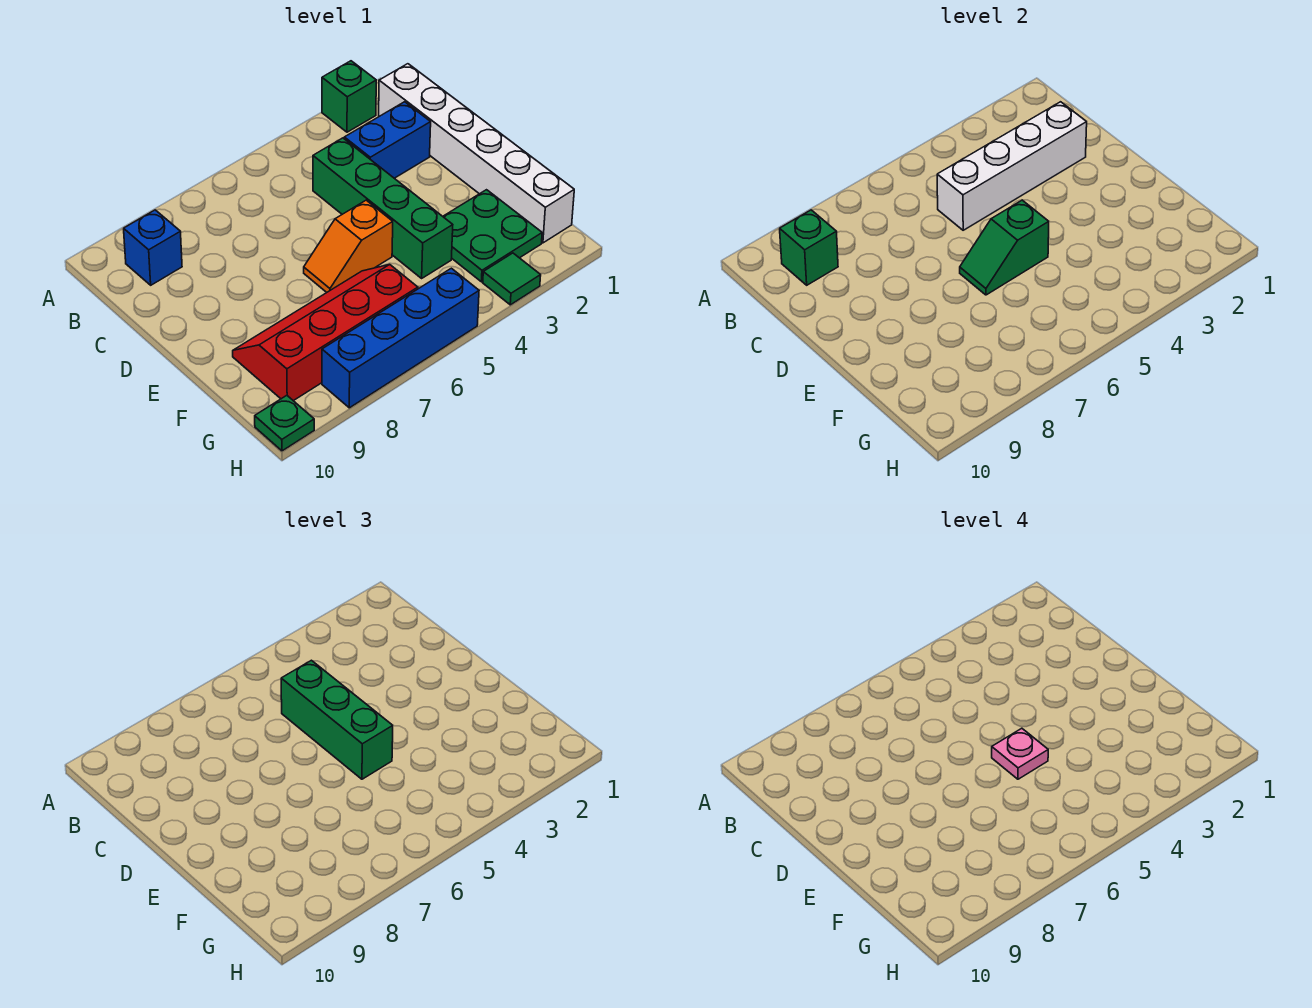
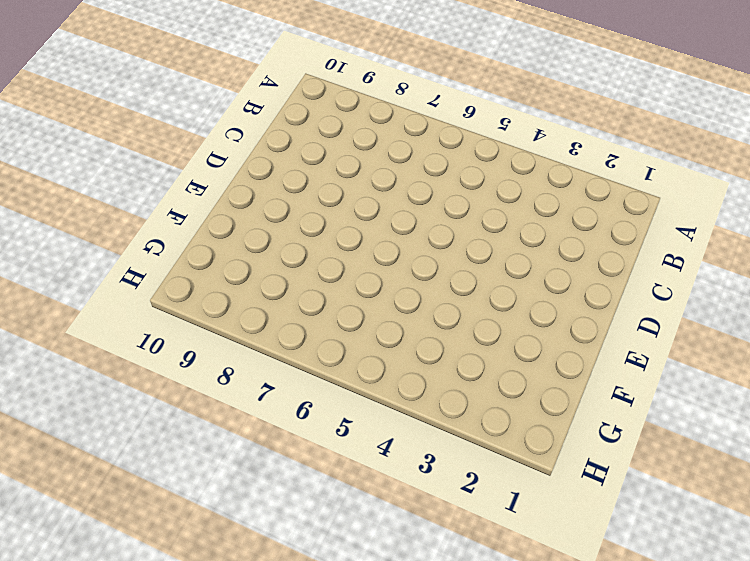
none -> green 1x1 brick [322,61,376,132]
none -> white 1x6 brick [379,64,574,243]
none -> blue 1x1 brick [124,210,182,285]

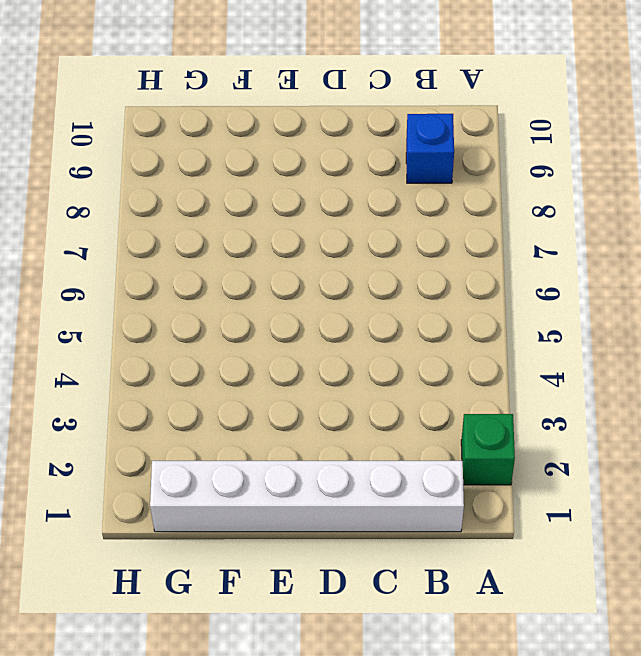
none -> blue 1x2 brick [344,102,431,178]
none -> green 1x4 brick [313,138,453,278]
none -> orange 1x2 slope [304,200,393,292]

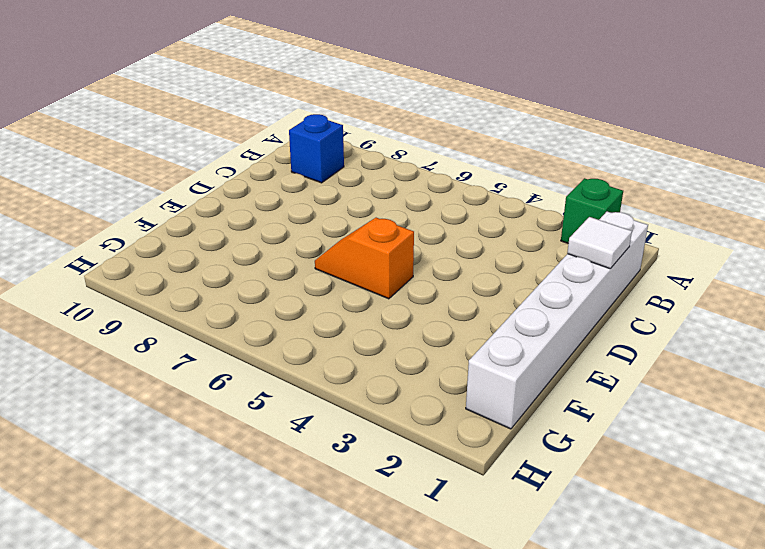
white 1x1 tile [567,217,632,269] -> none
none -> blue 1x2 brick [344,102,431,178]
none -> green 1x4 brick [313,138,453,278]
none -> green 2x2 plate [443,190,542,282]

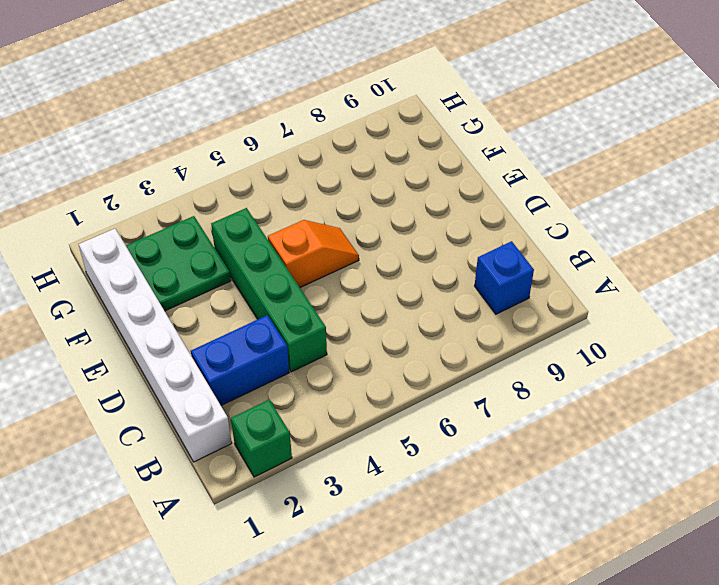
none -> red 2x4 slope [233,264,418,401]
none -> green 1x1 tile [483,253,541,305]
none -> blue 1x4 brick [322,268,479,408]

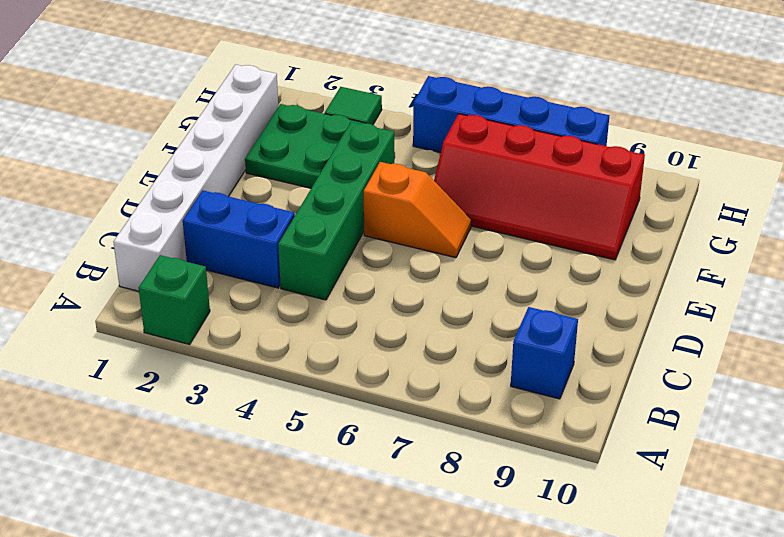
none -> green 1x1 plate [255,395,314,451]
none -> green 1x1 brick [780,210,838,285]
none -> white 1x4 brick [937,102,1087,230]

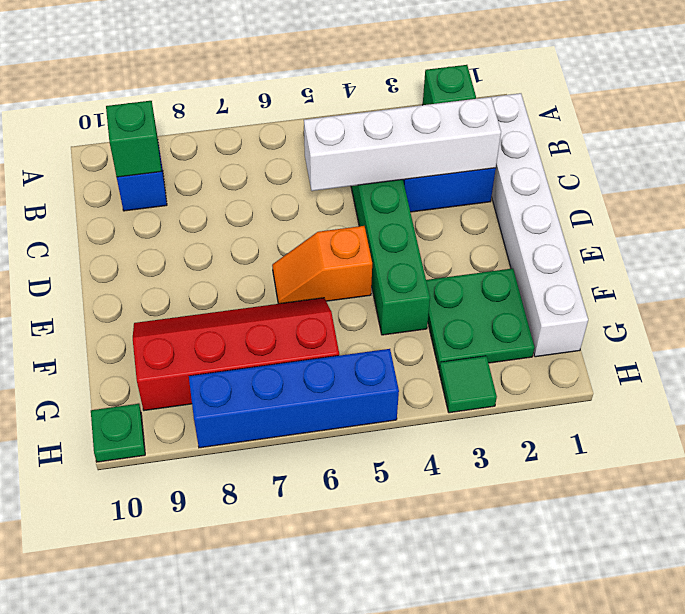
none -> green 1x2 slope [960,200,1049,295]
none -> green 1x3 brick [281,660,393,779]
none -> pink 1x1 plate [992,728,1048,779]

